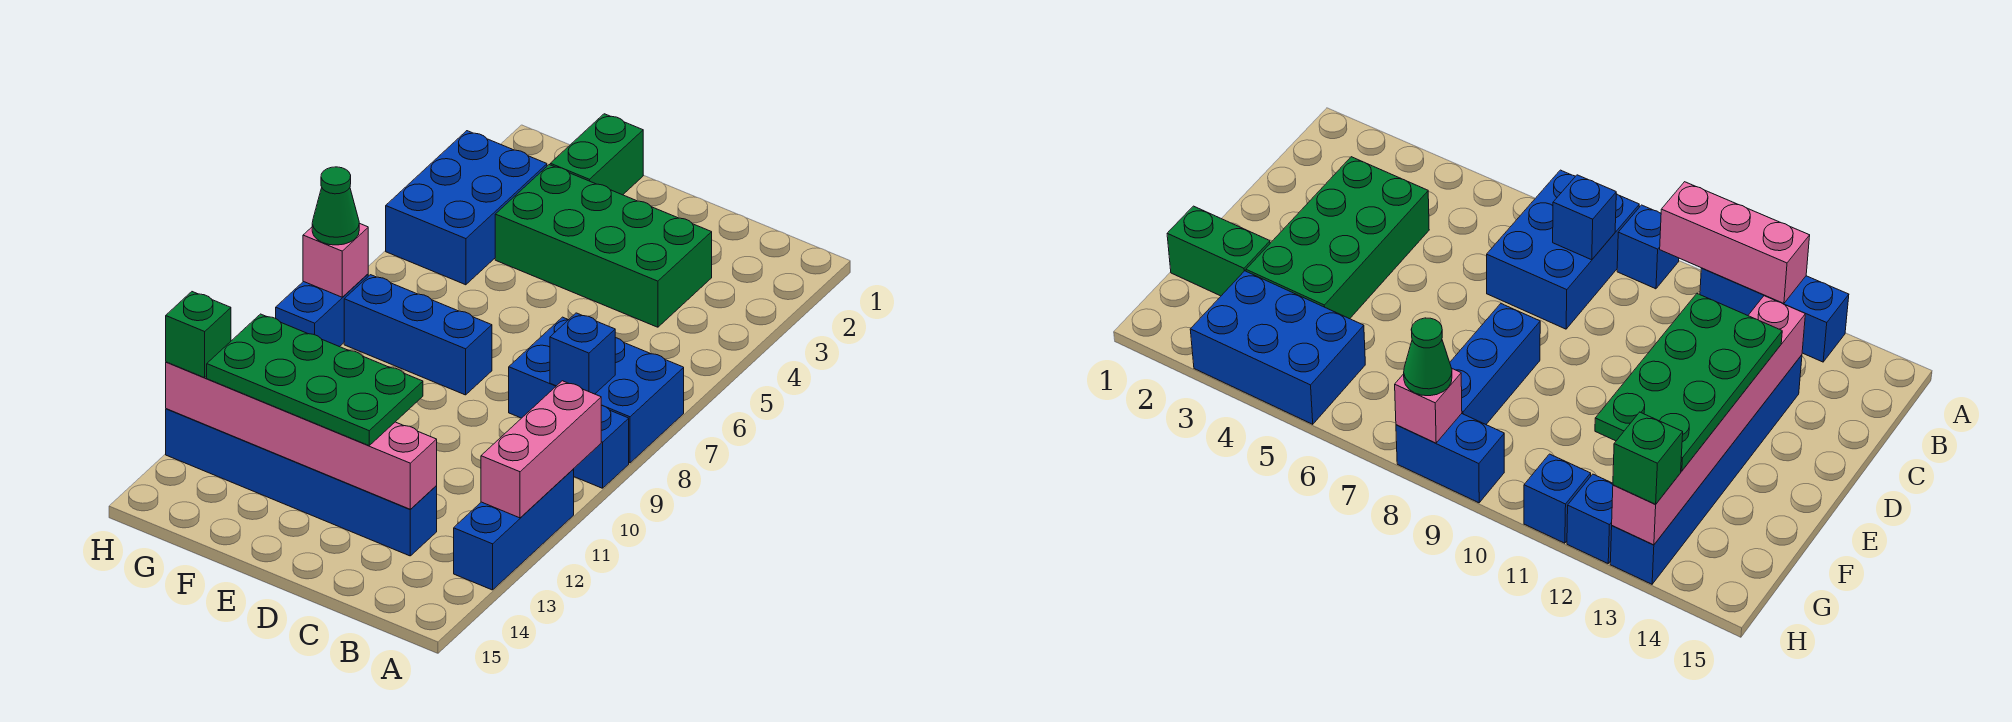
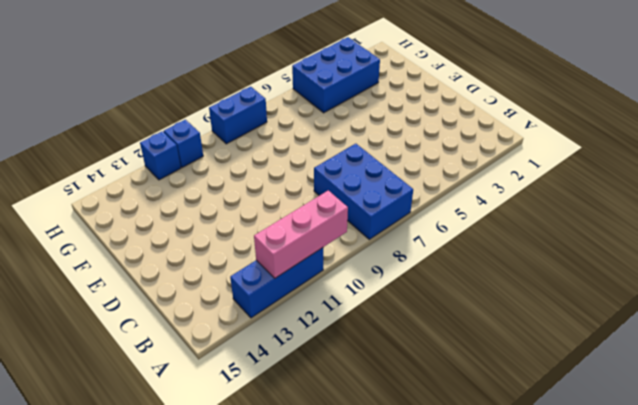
none -> blue 1x1 brick [574,405,629,488]
none -> green 2x4 brick [495,165,712,327]
none -> blue 1x6 brick [166,409,437,556]

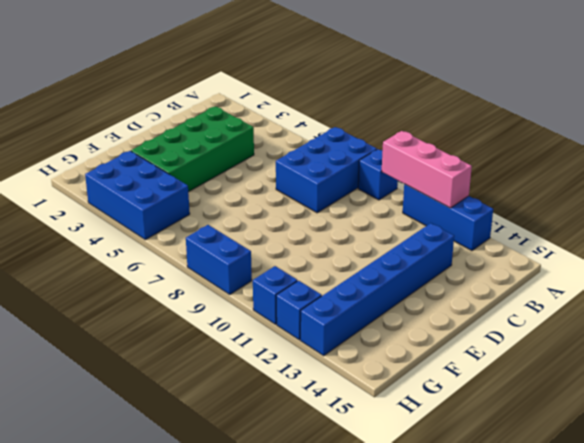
none -> blue 1x3 brick [344,275,492,395]
none -> green 1x2 brick [550,114,643,195]
none -> blue 1x1 brick [550,313,615,394]

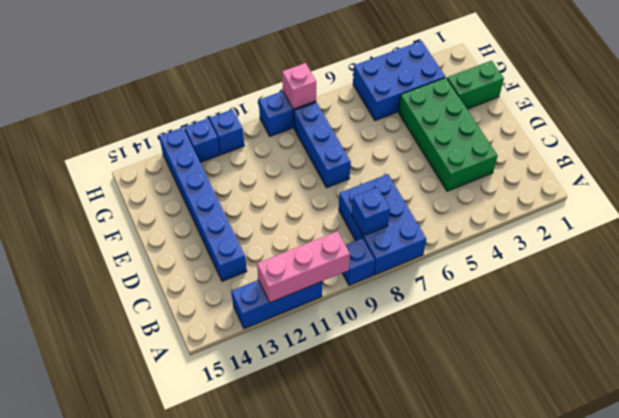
none -> pink 1x6 brick [166,362,437,509]
none -> green 2x4 plate [207,314,423,446]
none -> green 1x1 cone [312,167,359,245]

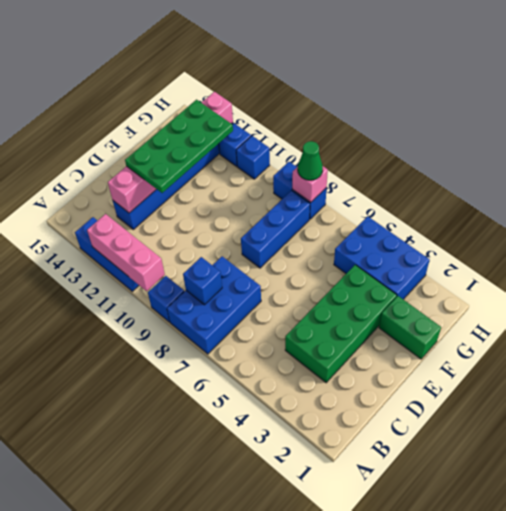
none -> green 1x1 brick [166,292,231,378]

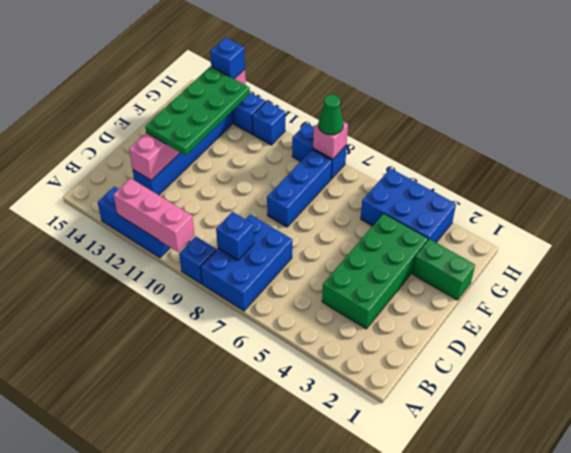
blue 1x1 brick [210,37,245,79] -> green 1x1 brick [166,292,231,378]

